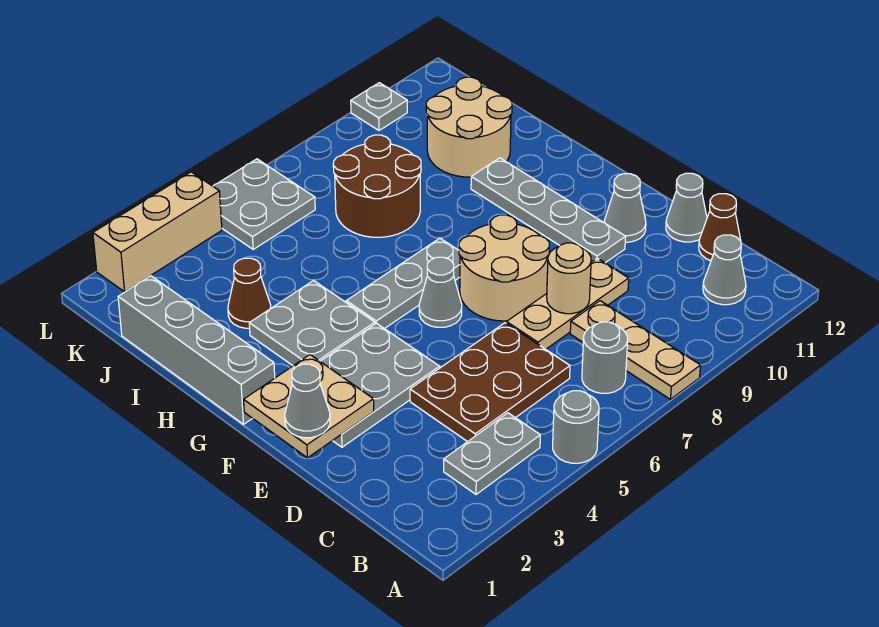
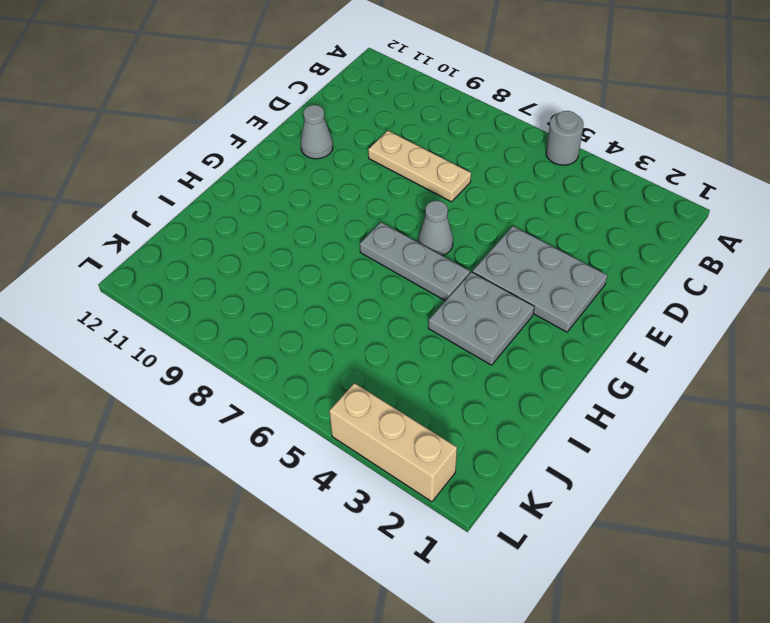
none -> tan 1x3 plate [570,301,701,399]
none -> grey 1x2 plate [444,413,540,494]
none -> grey 1x1 round brick [582,322,628,393]

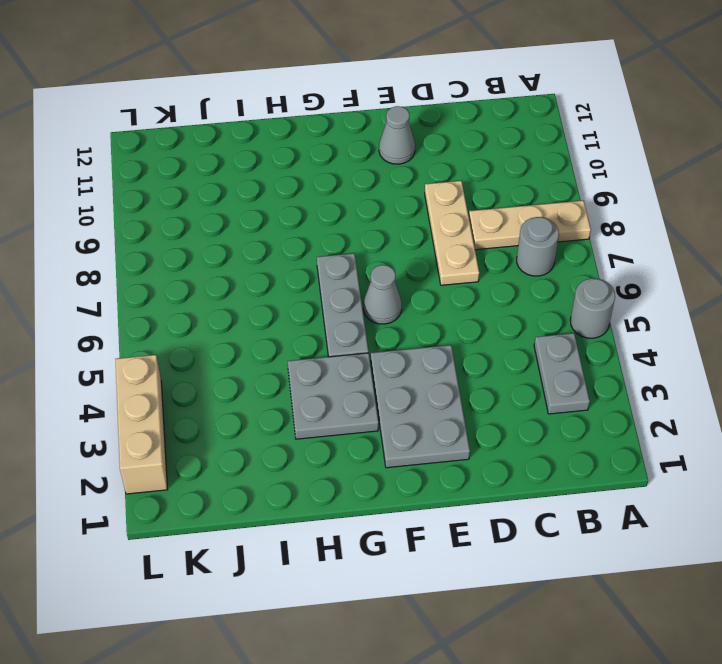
none -> grey 1x1 cone [703,235,746,305]
none -> brown 2x3 plate [410,323,570,442]
none -> brown 1x1 cone [699,194,741,261]

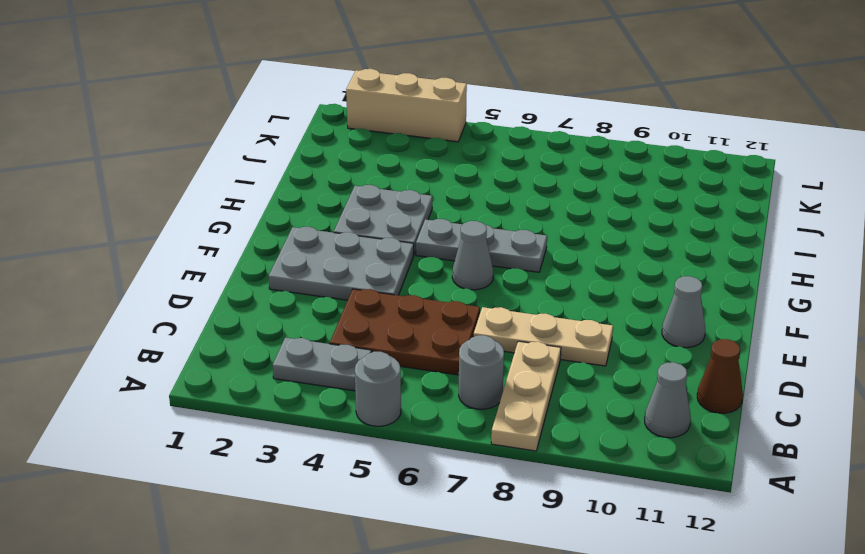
none -> grey 1x1 cone [666,173,707,242]
none -> tan 2x2 round brick [459,215,549,321]
none -> grey 1x4 plate [471,158,626,263]

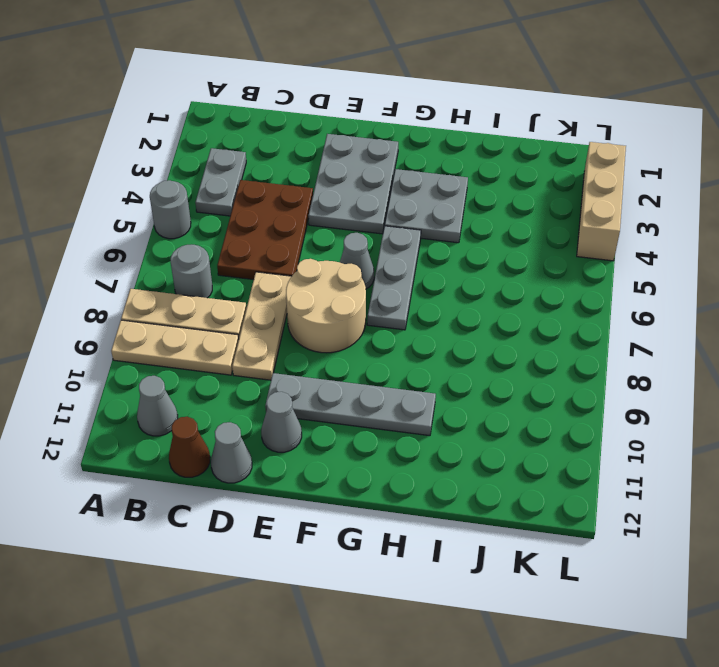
tan 1x3 plate [111,320,239,375] -> none
none -> grey 1x4 brick [118,276,275,424]
none -> brown 1x1 cone [228,258,271,328]
none -> brown 2x2 round brick [333,135,421,237]

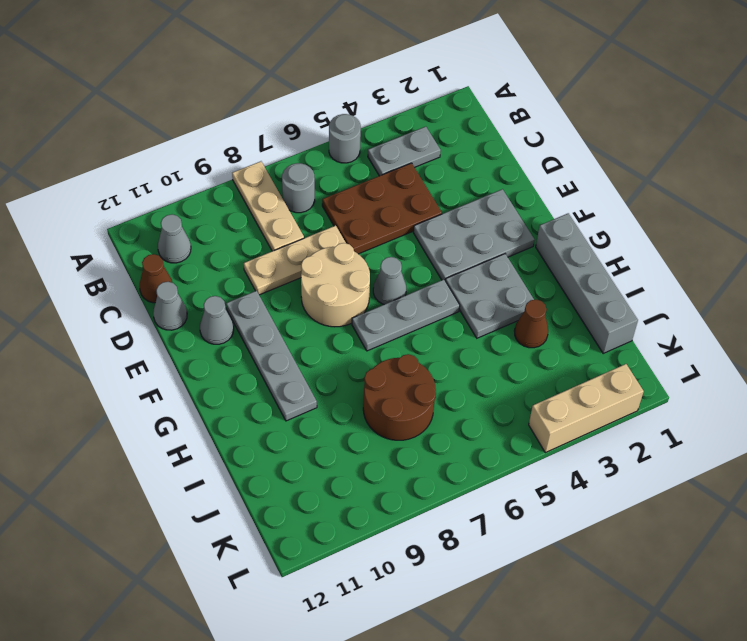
none -> tan 2x2 round brick [426,77,512,177]
none -> grey 2x2 plate [213,159,315,249]
none -> grey 1x1 plate [351,83,407,130]

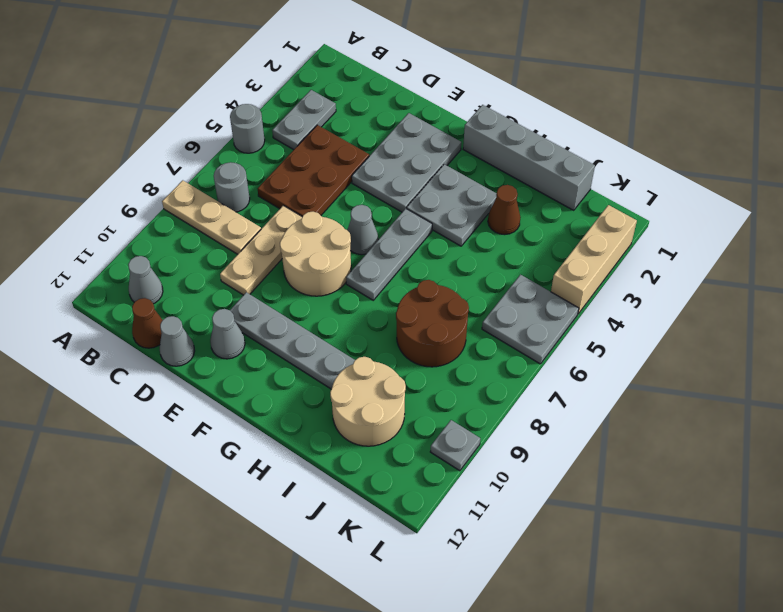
none -> tan 1x1 round brick [547,243,591,314]
none -> tan 2x2 plate [244,355,374,458]
none -> grey 1x1 cone [285,364,330,438]

